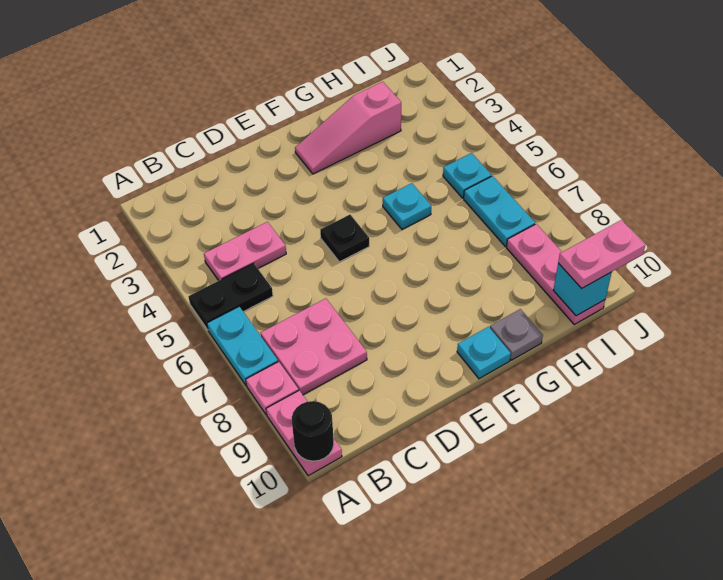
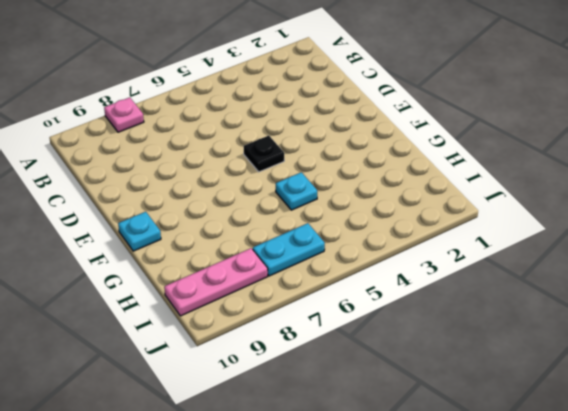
none -> black 1x2 plate [188,263,273,330]
none -> cyan 1x2 plate [207,307,278,386]
none -> pink 1x2 plate [266,390,342,476]

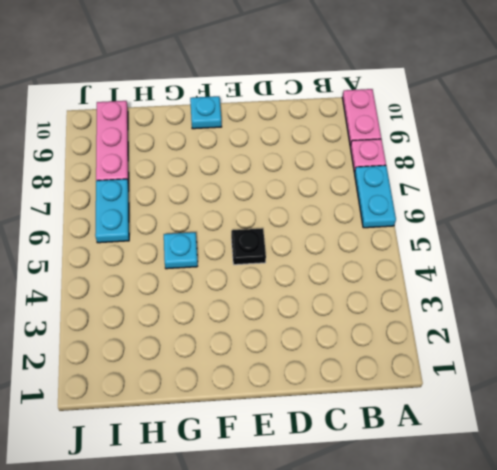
none -> black 1x2 plate [188,263,273,330]
none -> pink 1x2 plate [204,222,286,281]
none -> pink 2x2 plate [261,299,367,395]

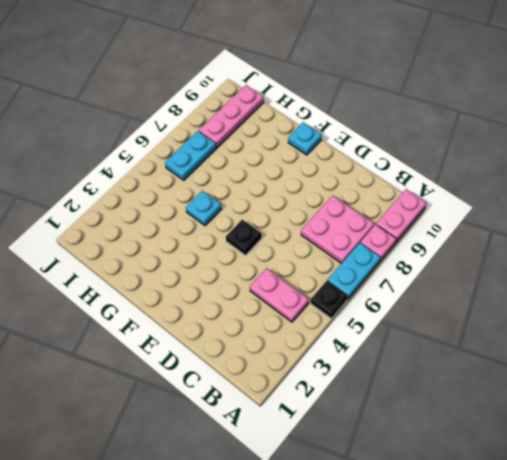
black 1x1 plate [310,281,348,318] -> black 1x2 plate [188,263,273,330]
none -> pink 1x3 slope [295,82,401,174]
none -> grey 1x1 plate [490,309,543,360]
none -> cyan 1x1 plate [443,153,492,198]

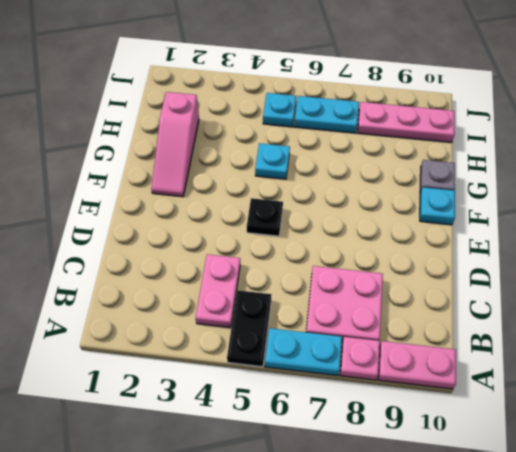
none -> black 1x1 round brick [292,401,334,461]
none -> cyan 1x1 brick [553,263,612,316]
none -> pink 1x2 plate [558,220,645,289]

